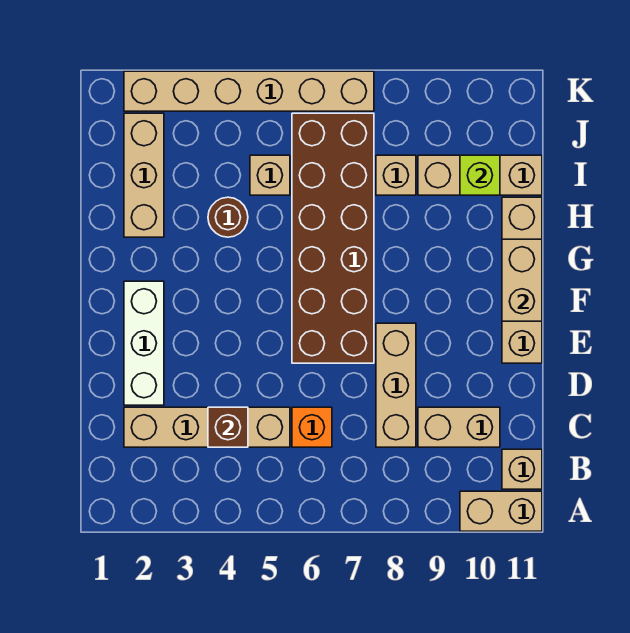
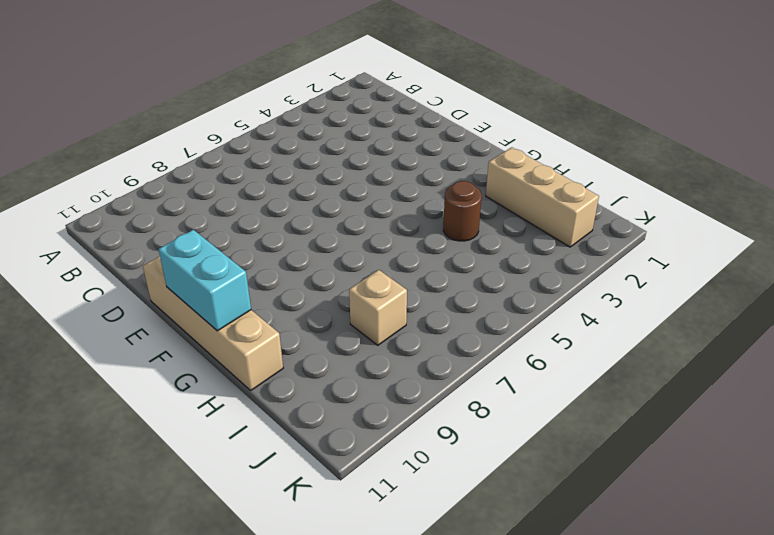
cyan 1x2 brick [159,230,251,331] -> tan 1x2 brick [502,239,542,321]
none -> tan 1x2 brick [460,491,542,531]
none -> tan 1x1 brick [502,449,542,489]
none -> tan 1x4 brick [124,407,290,447]

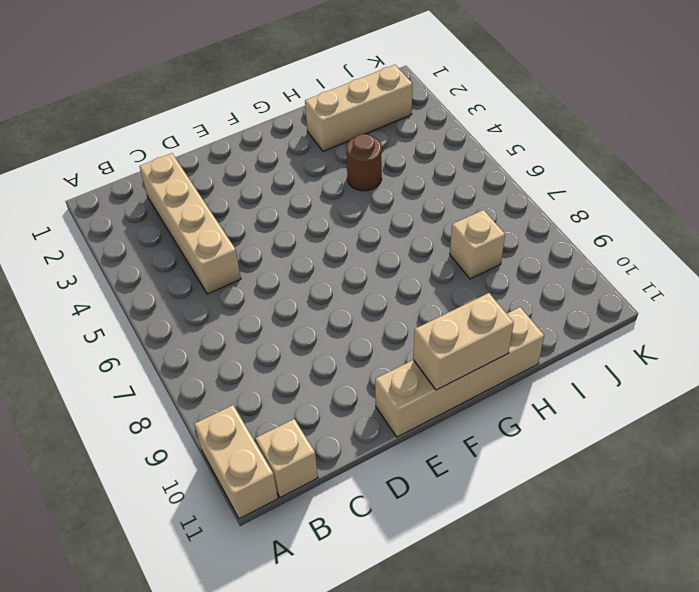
none -> orange 1x1 brick [292,407,332,447]
none -> tan 1x3 brick [376,323,416,447]
none -> tan 1x2 brick [418,407,500,447]

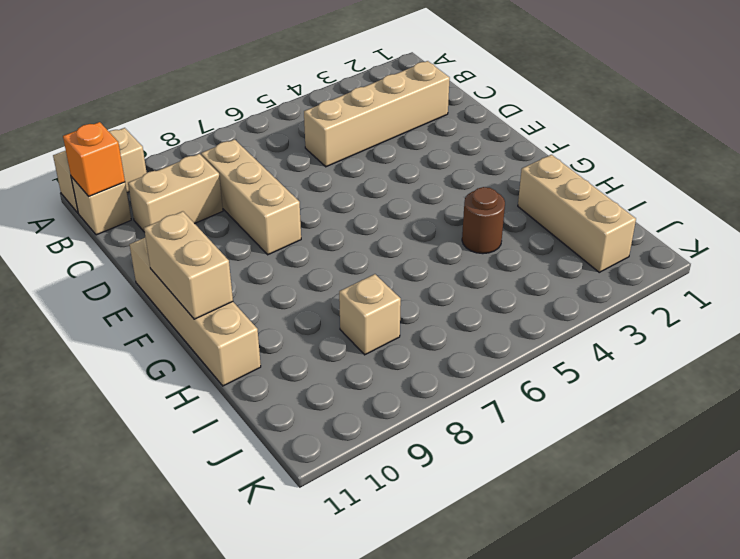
orange 1x1 brick [63,122,125,196] -> orange 1x1 brick moved to [292,407,332,447]
none -> white 1x3 brick [124,281,164,405]
none -> brown 2x6 brick [292,113,374,363]
none -> tan 1x1 brick [250,155,290,195]

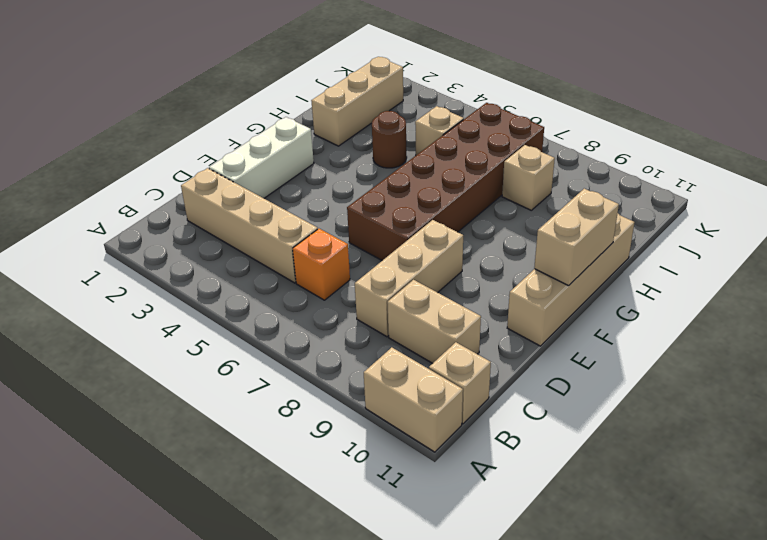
none -> tan 1x3 brick [418,155,542,195]
none -> tan 1x6 brick [124,71,374,111]
none -> brown 1x1 brick [208,407,248,447]

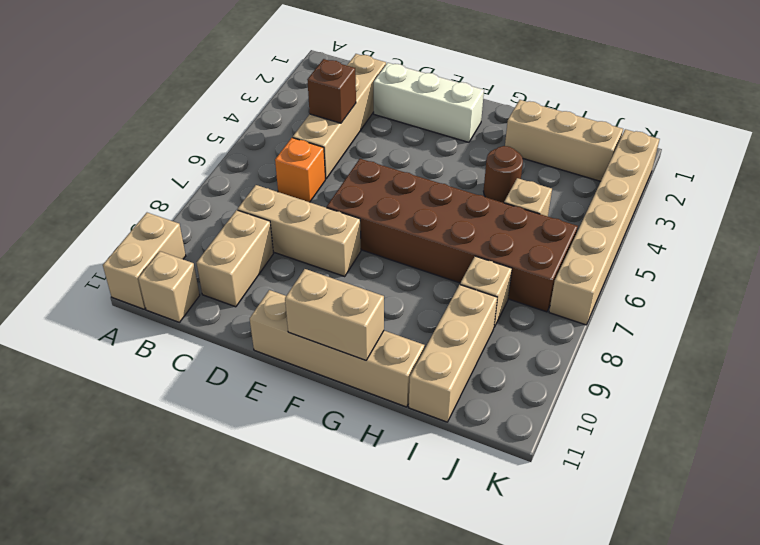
none -> lime 1x1 brick [460,155,500,195]

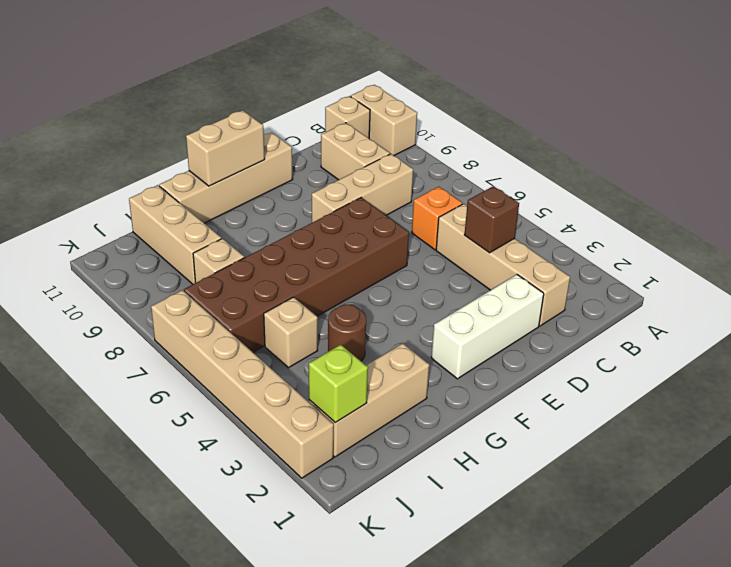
lime 1x1 brick [309,345,368,423] -> lime 1x1 brick moved to [460,155,500,195]

